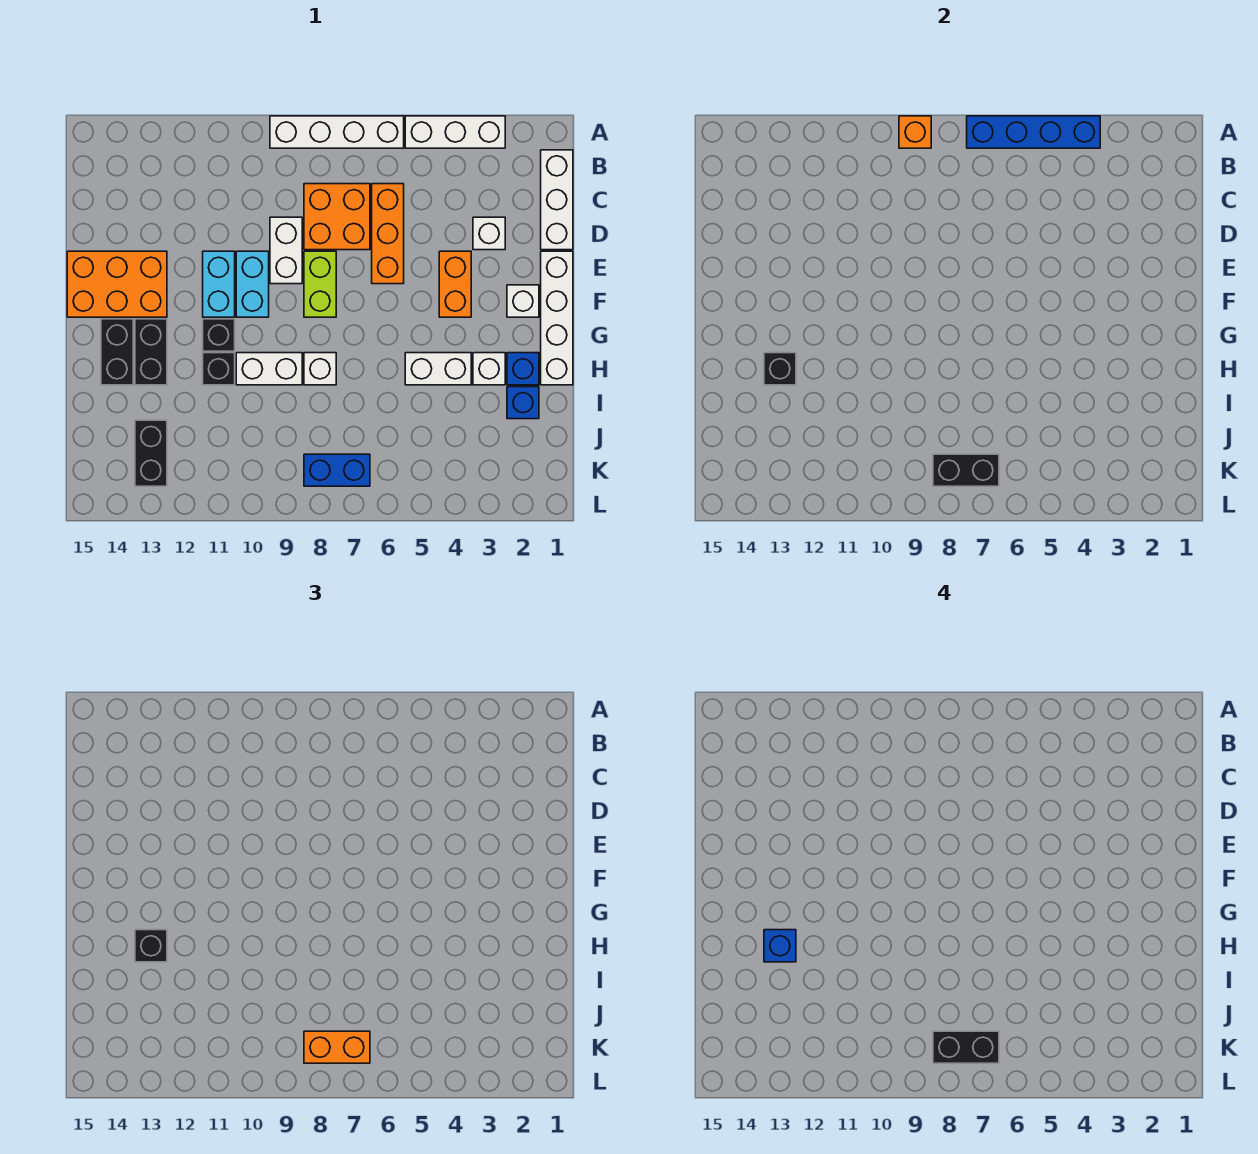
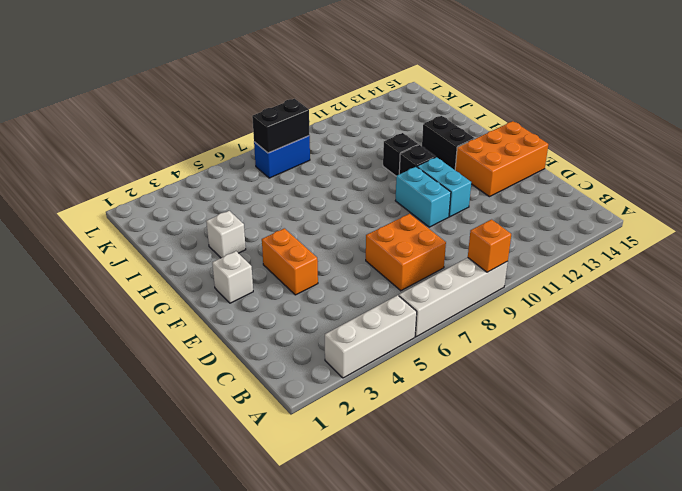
none -> white 1x3 brick [541,150,573,250]
none -> orange 1x3 brick [372,184,404,284]
none -> white 1x1 brick [473,217,505,250]
none -> white 1x2 brick [270,217,302,284]

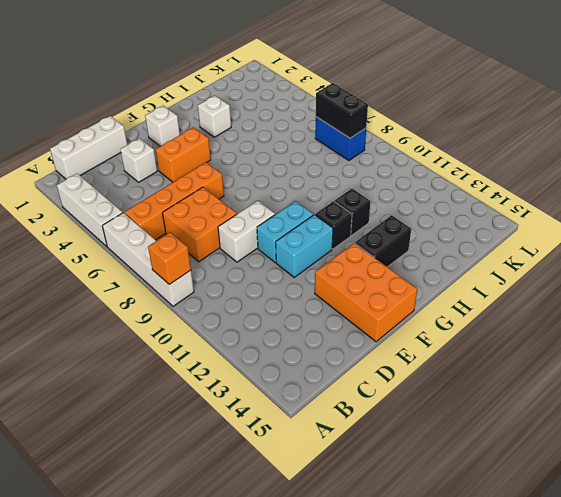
orange 1x4 brick [124,162,224,240] -> orange 1x3 brick [372,184,404,284]
none -> white 1x4 brick [541,251,573,385]
none -> lime 1x2 brick [304,251,336,317]
none -> black 1x2 brick [101,319,133,385]
none -> blue 1x1 brick [507,353,539,385]

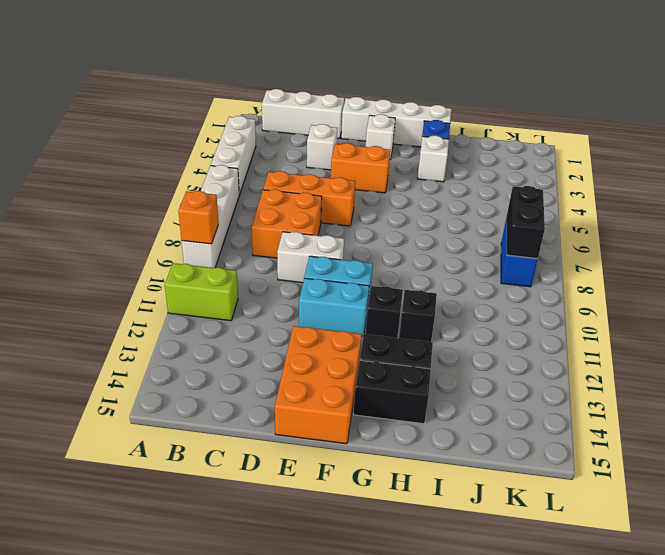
lime 1x2 brick [165,263,238,321] -> lime 1x2 brick moved to [304,251,336,317]
none -> white 1x2 brick [405,353,471,385]
none -> white 1x1 brick [304,353,336,385]
none -> white 1x2 brick [236,353,302,385]
none -> blue 1x1 brick [507,387,539,419]

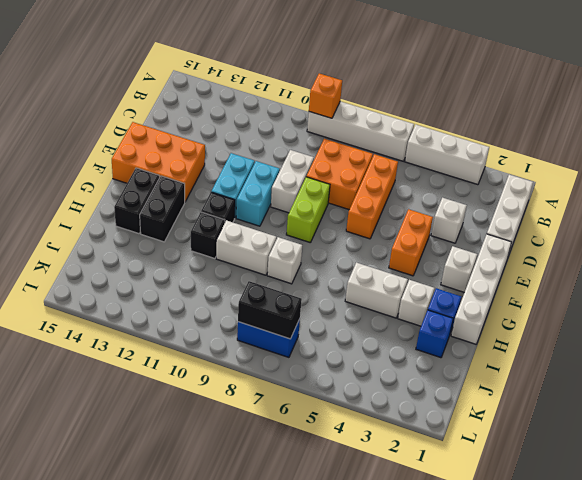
none -> black 1x2 brick [135,420,167,486]
none -> blue 1x4 brick [967,116,1100,148]
none -> black 1x1 brick [764,353,796,385]
none -> black 1x1 brick [135,930,167,962]

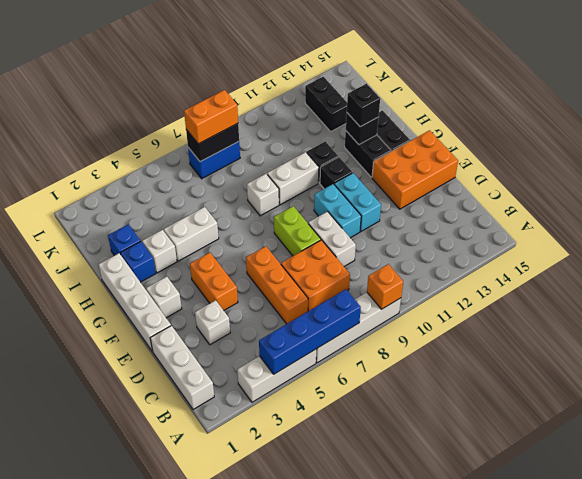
none -> blue 1x1 brick [764,930,796,962]
none -> black 1x2 brick [933,1031,999,1063]

